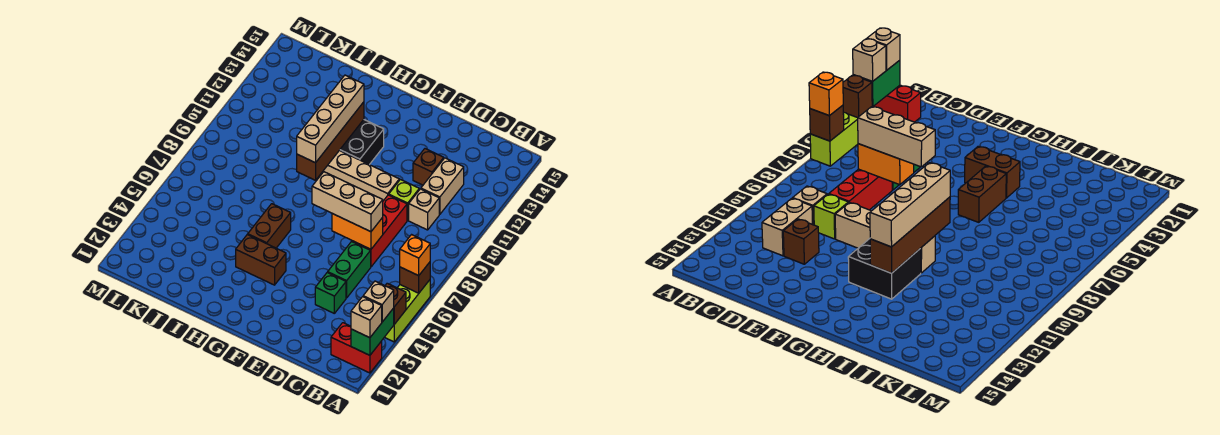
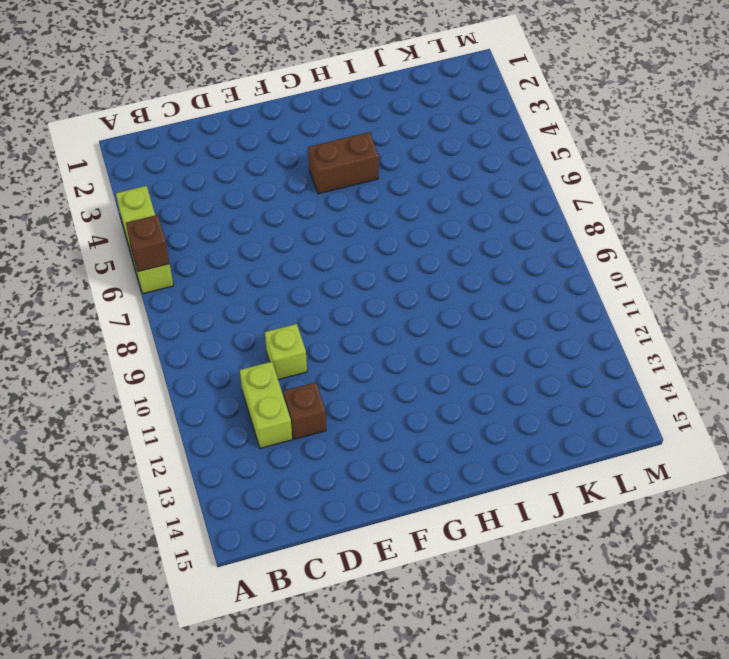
lime 1x2 brick [240,362,292,448] -> tan 1x2 brick [421,158,464,214]
none -> red 1x2 brick [331,323,382,373]
none -> tan 1x1 brick [409,189,439,230]
none -> green 1x1 brick [315,272,346,313]

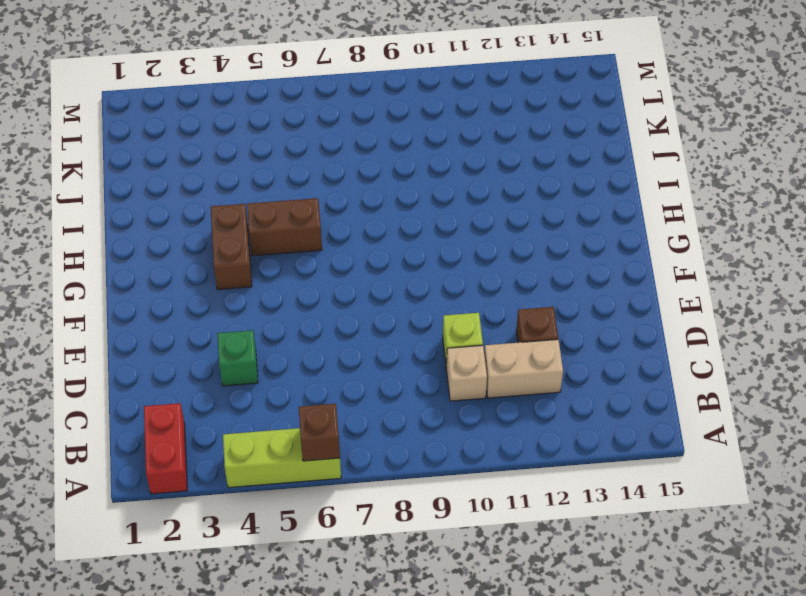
none -> green 1x2 brick [328,242,371,298]
none -> red 1x3 brick [352,195,407,267]
none -> tan 1x4 brick [318,150,399,201]

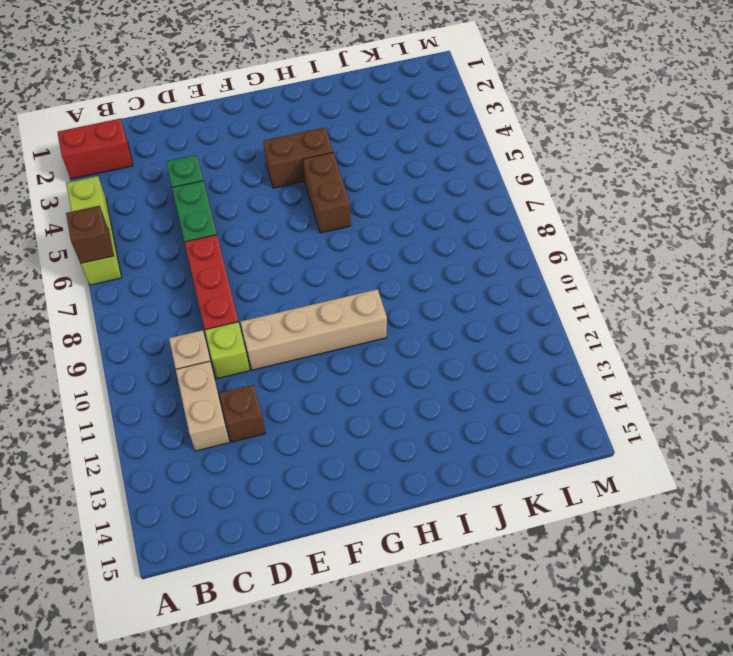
none -> black 2x2 brick [340,120,384,165]
none -> green 1x2 brick [351,308,394,355]
none -> brown 1x1 brick [385,283,406,324]

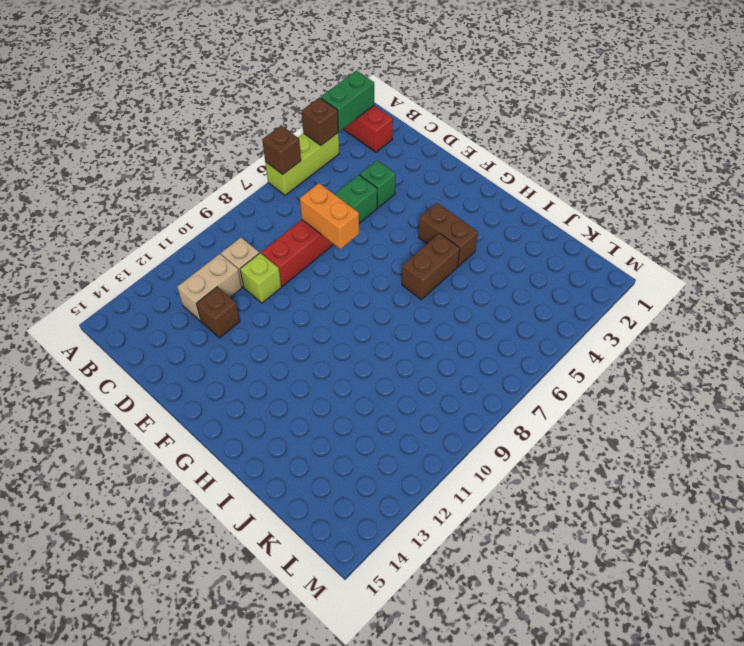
none -> tan 1x4 brick [318,150,399,201]
none -> black 2x2 brick [340,120,384,165]
none -> brown 1x4 brick [297,102,364,180]

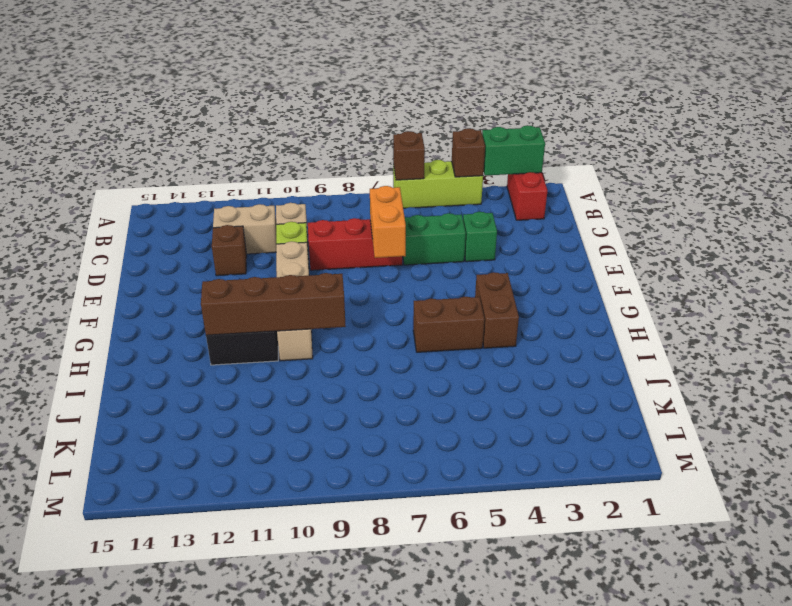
none -> tan 1x1 brick [351,297,382,338]
none -> tan 1x1 brick [363,281,394,322]
none -> orange 1x1 brick [400,235,430,276]

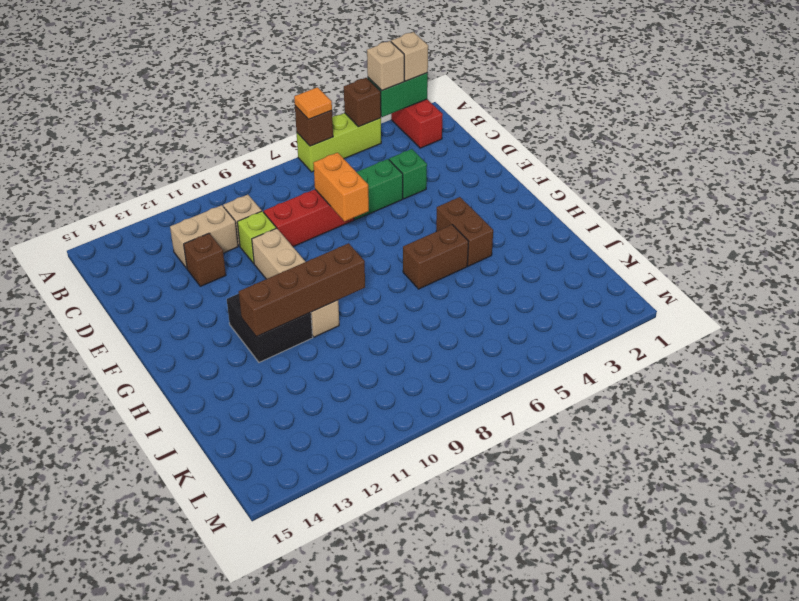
orange 1x1 tile [294,87,332,119] -> orange 1x1 brick [400,235,430,276]
none -> tan 1x3 brick [312,172,383,232]
none -> tan 1x4 brick [297,75,364,163]

